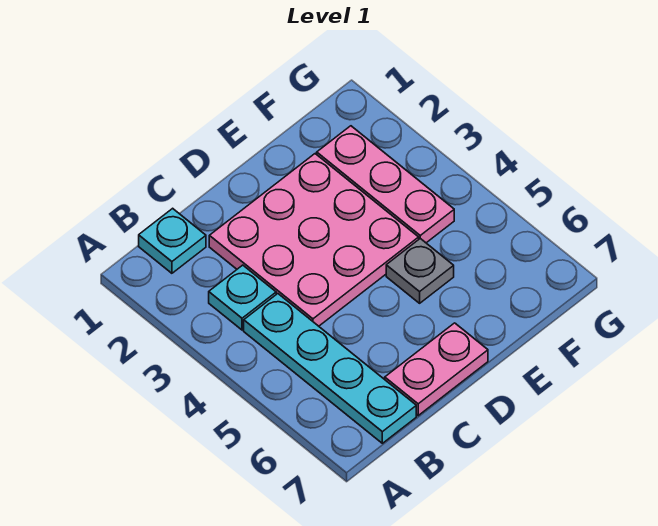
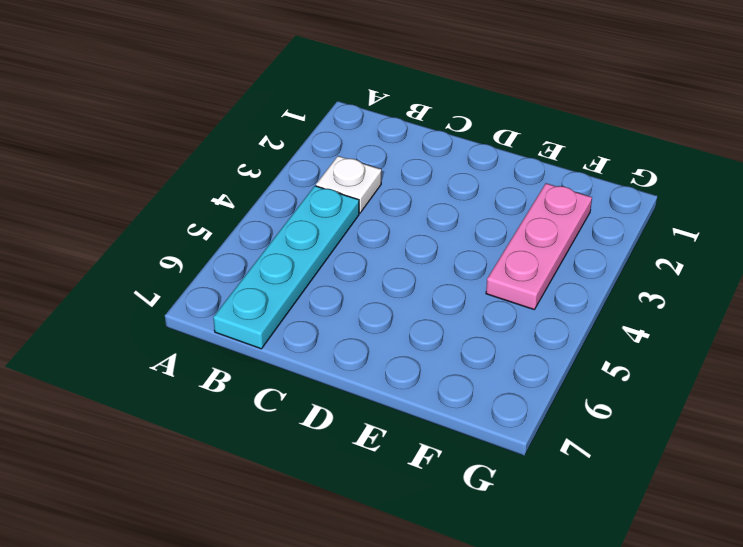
white 1x1 plate [316,156,381,213] -> cyan 1x1 plate [209,265,276,330]
none -> cyan 1x1 plate [139,208,206,273]
none -> pink 3x3 plate [209,154,419,326]

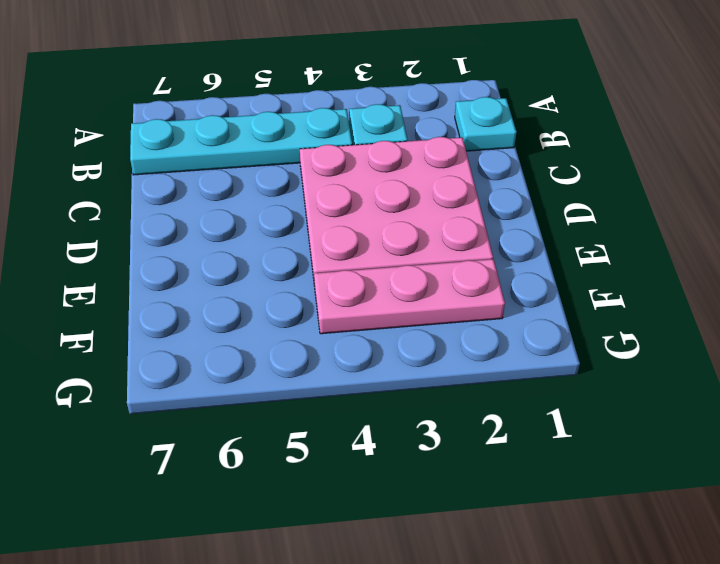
none -> pink 1x2 plate [385,323,488,416]
none -> grey 1x1 plate [386,239,454,303]

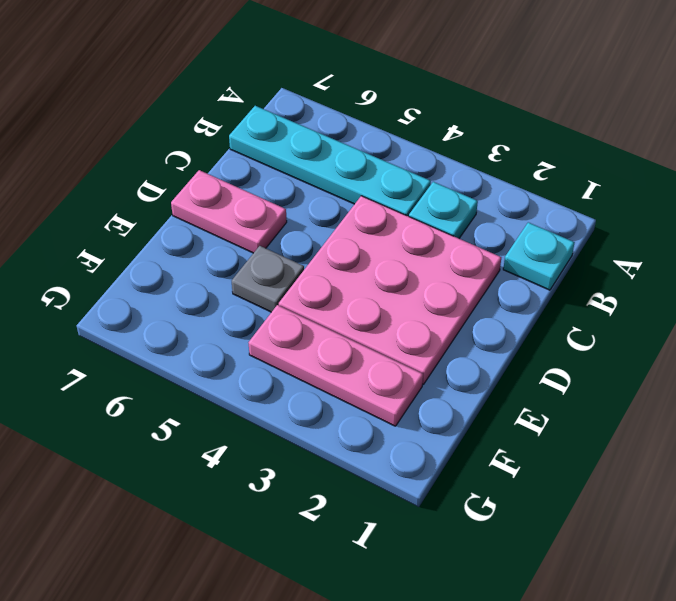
pink 1x2 plate [171,170,287,253] -> pink 1x2 plate turned to [385,323,488,416]

